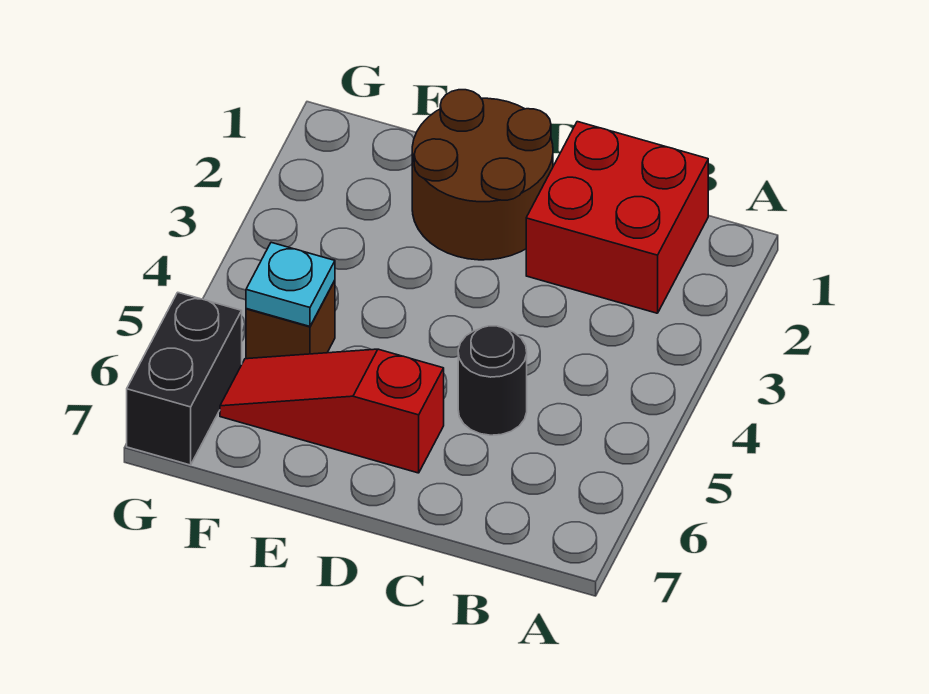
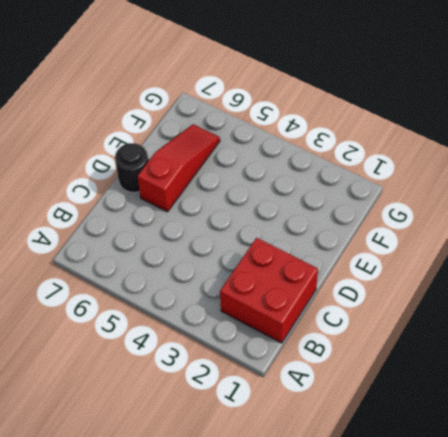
black 1x1 round brick [115,143,148,192] -> black 1x1 round brick moved to [458,326,527,435]
none -> brown 2x2 round brick [412,90,553,260]
none -> brown 1x1 brick [246,281,335,359]

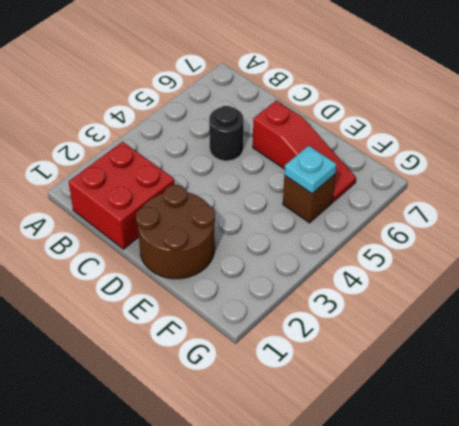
none -> black 1x2 brick [127,292,242,465]

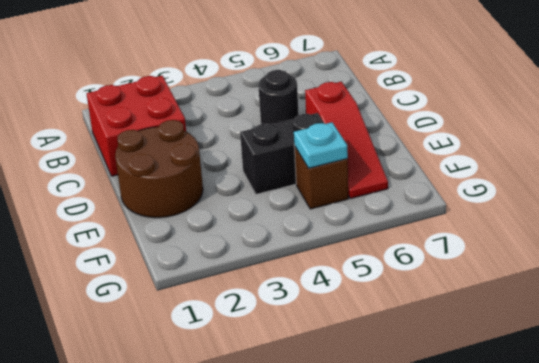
black 1x2 brick [240,113,325,194] -> black 1x2 brick moved to [127,292,242,465]

